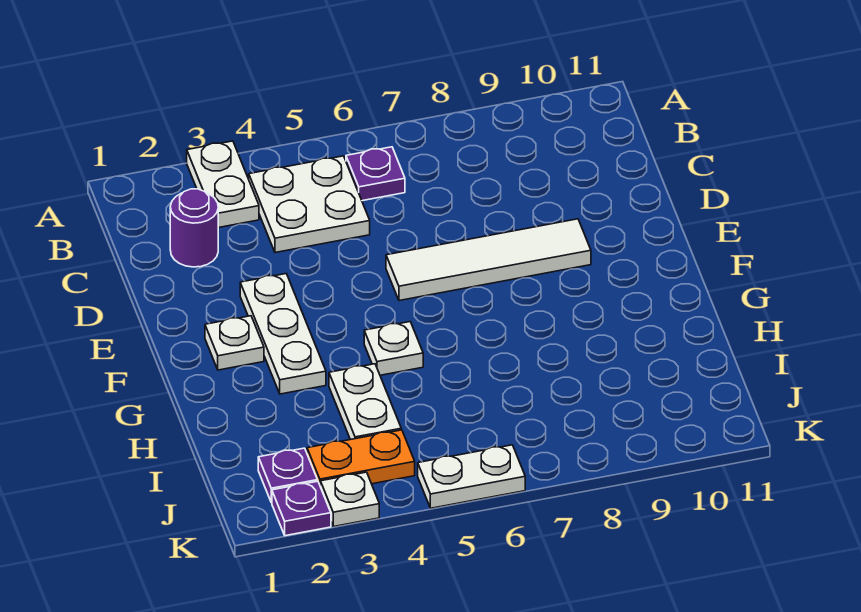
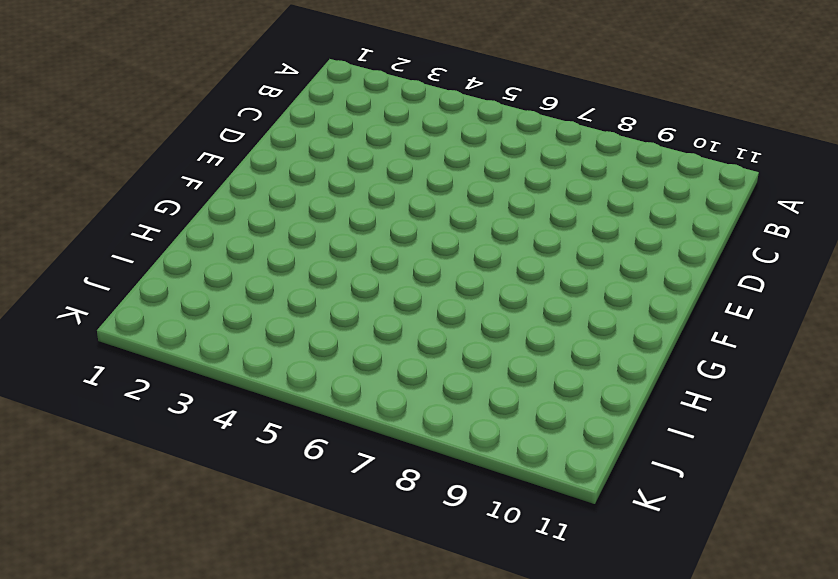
none -> white 1x2 plate [187,141,259,228]
none -> white 2x2 plate [249,156,370,253]
none -> purple 1x1 plate [346,147,405,201]

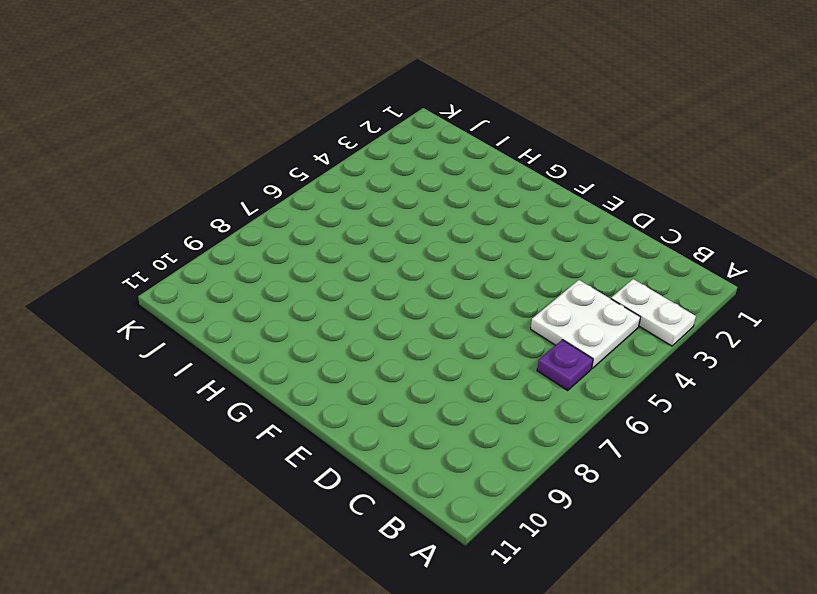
none -> purple 1x1 round brick [170,189,218,267]
none -> white 1x3 plate [240,274,326,394]
none -> white 1x4 tile [386,219,591,301]

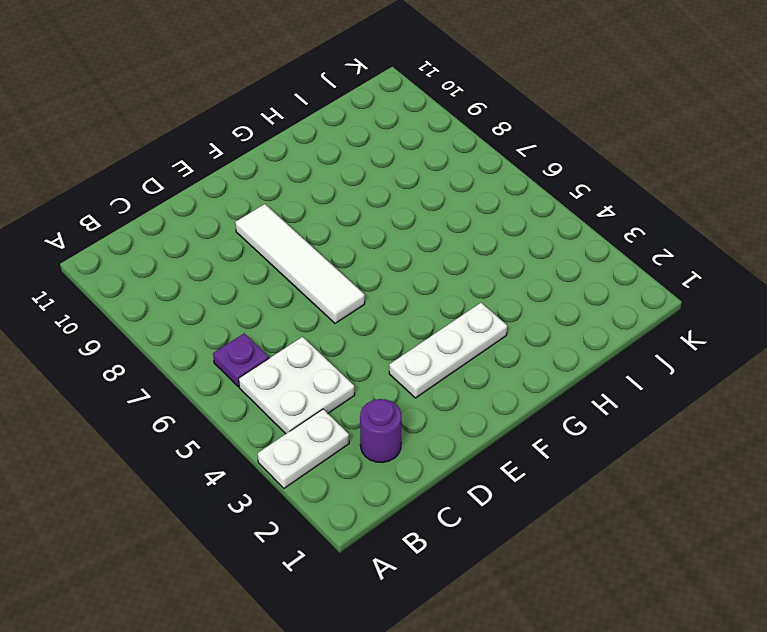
none -> white 1x1 plate [205,316,264,370]
none -> white 1x1 plate [364,322,423,375]
none -> white 1x2 plate [329,364,401,440]

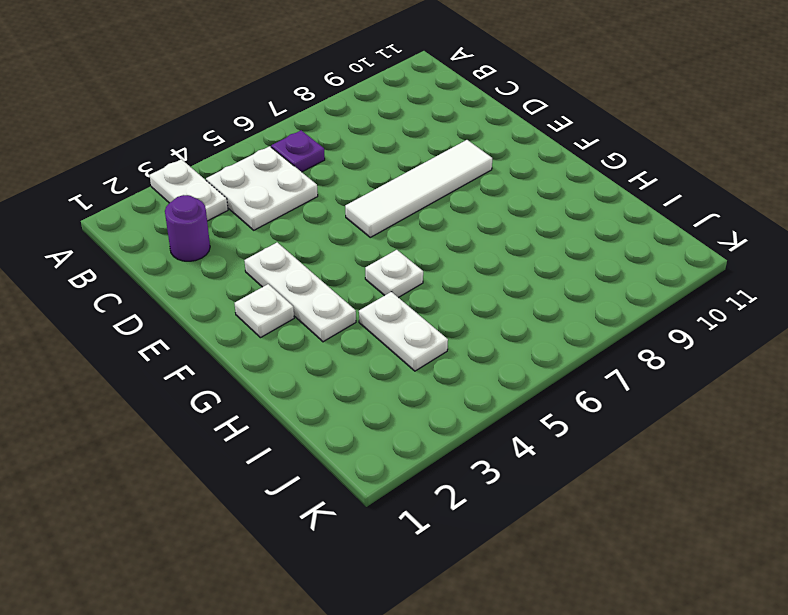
none -> purple 1x1 plate [258,448,318,503]
none -> orange 1x2 plate [307,430,415,485]
none -> purple 1x1 plate [272,481,331,536]

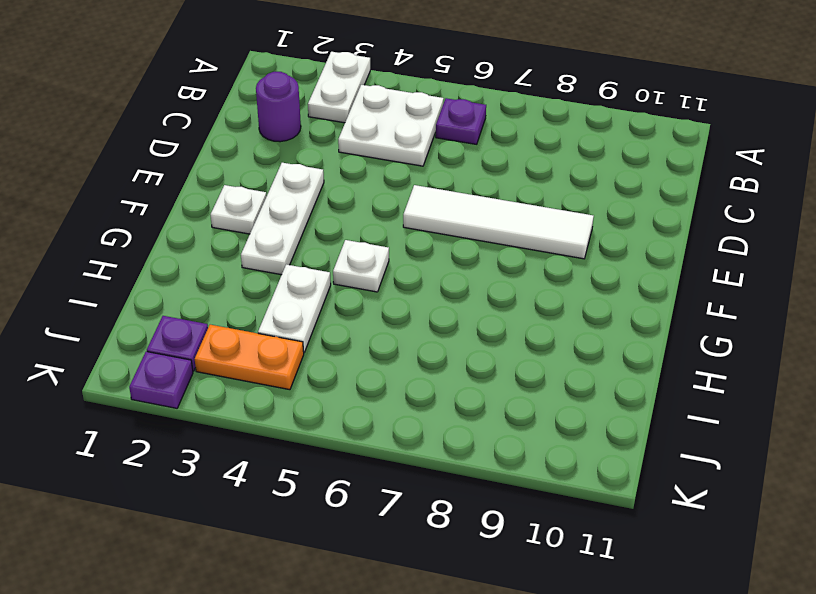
none -> white 1x1 plate [320,472,379,527]
none -> white 1x2 plate [418,445,525,508]

